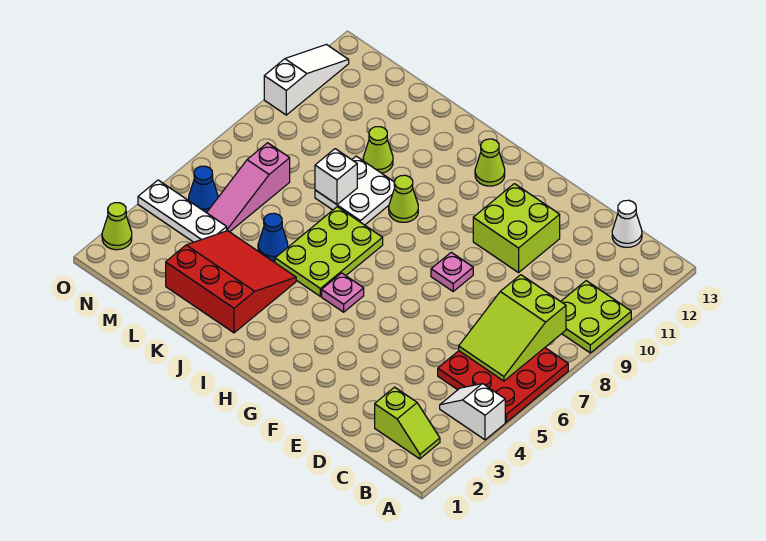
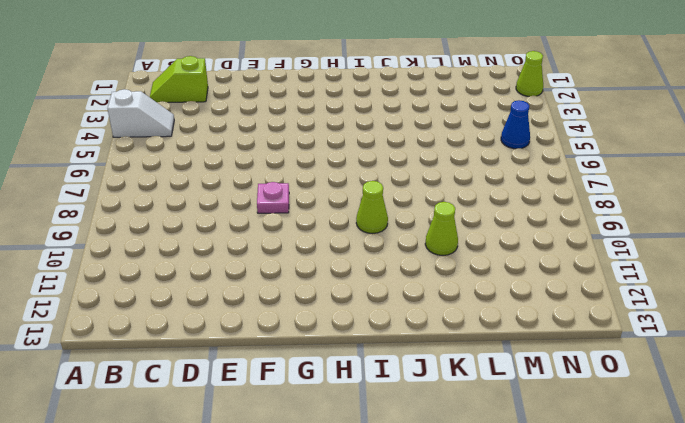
none -> red 3x3 plate [438,348,568,422]
none -> lime 2x2 plate [561,281,631,353]
none -> white 1x1 cone [612,200,642,247]

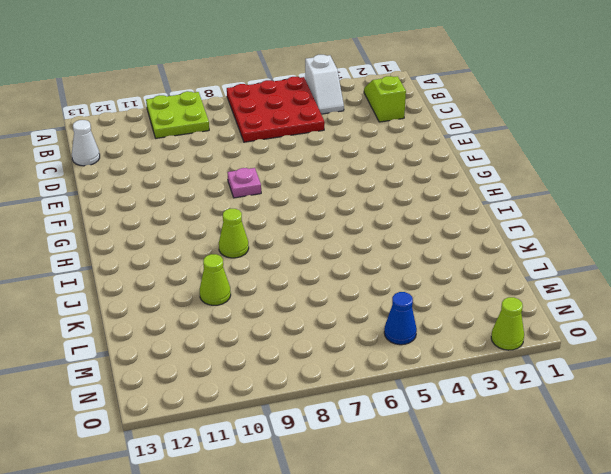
none -> lime 2x2 brick [473,184,560,273]
none -> pink 1x1 plate [322,273,364,312]
none -> lime 1x1 cone [475,139,505,186]

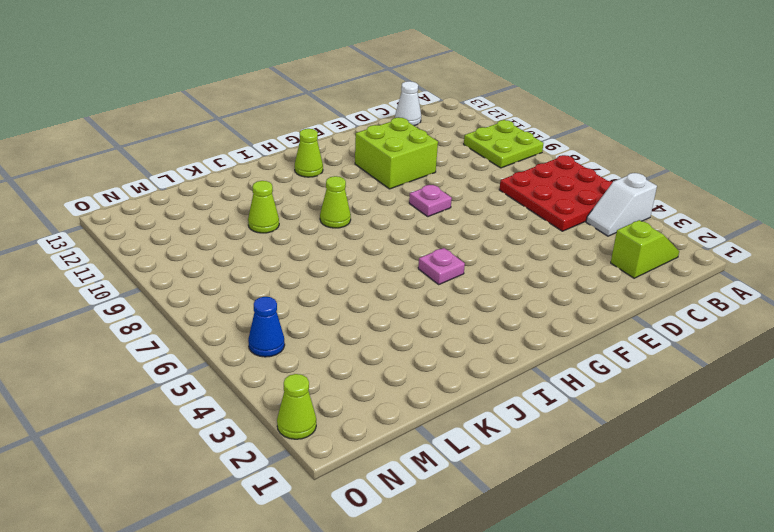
none -> lime 2x3 plate [275,207,383,296]
none -> red 3x3 slope [166,231,296,333]
none -> white 2x2 plate [315,156,395,225]

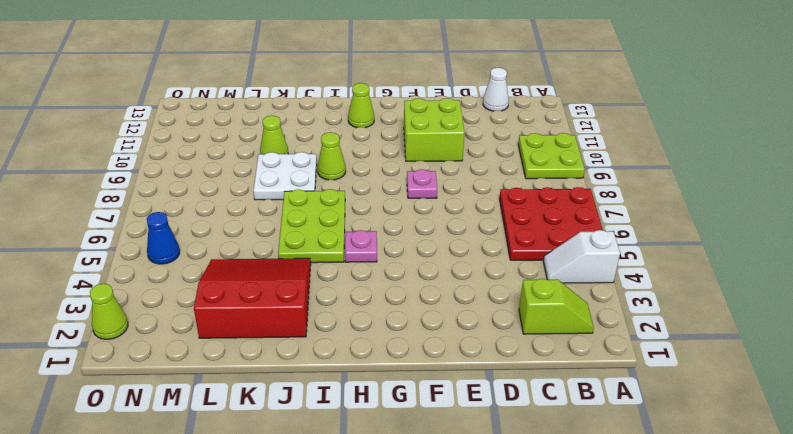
none -> blue 1x1 cone [258,213,288,260]
none -> white 1x3 plate [138,180,227,242]
none -> pink 1x3 slope [207,143,290,232]

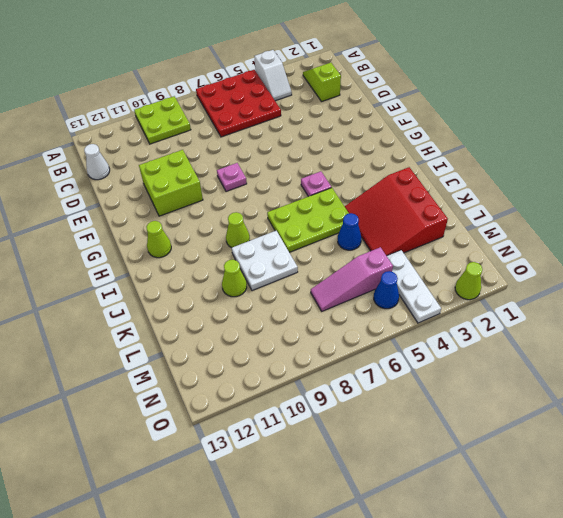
pink 1x3 slope [311,247,393,311] -> pink 1x3 slope turned to [207,143,290,232]
none -> white 1x3 slope [264,44,349,115]
none -> lime 2x3 slope [459,275,566,381]
none -> white 1x1 brick [315,149,357,204]

